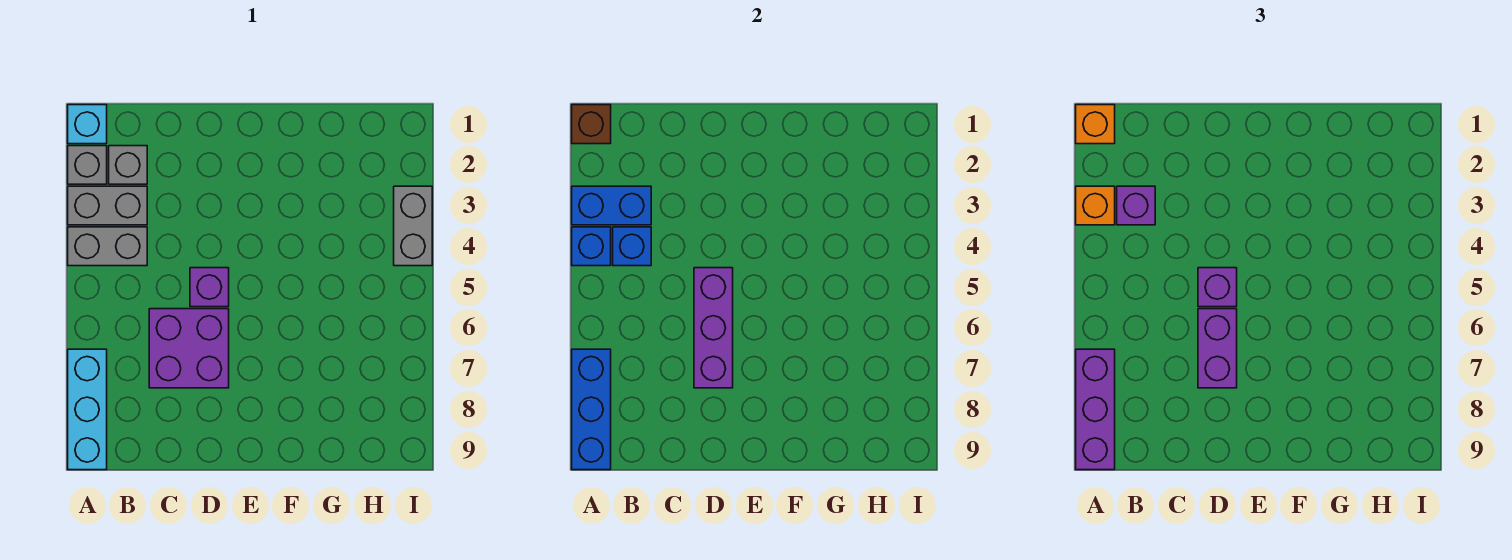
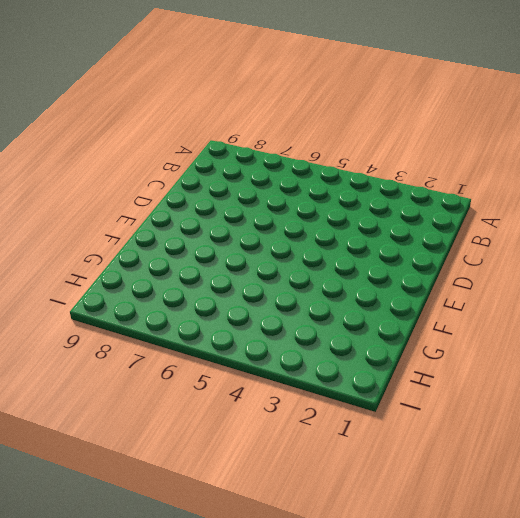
none -> cyan 1x1 brick [68,105,107,144]
none -> grey 1x1 brick [68,146,107,184]
none -> grey 1x2 brick [68,186,147,225]

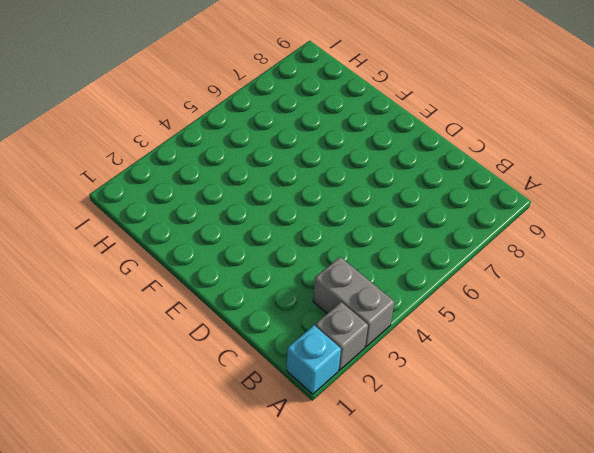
none -> grey 1x2 brick [68,227,147,266]
none -> cyan 1x3 brick [68,349,107,470]
none -> grey 1x1 brick [109,146,147,184]

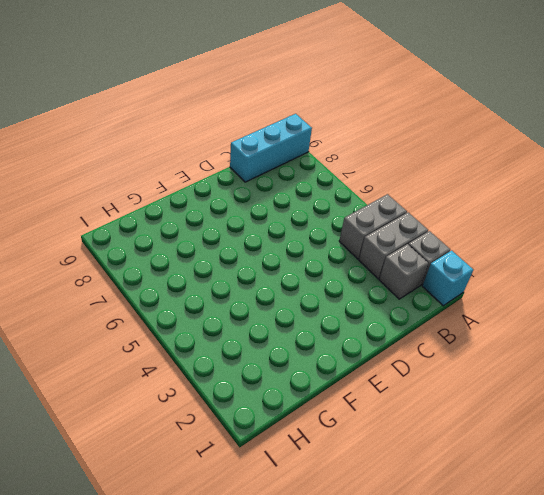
cyan 1x3 brick [230,114,312,182] -> cyan 1x3 brick turned to [68,349,107,470]
none -> purple 2x2 brick [149,309,229,388]
none -> purple 1x1 brick [190,268,229,307]
none -> grey 1x2 brick [394,186,432,266]

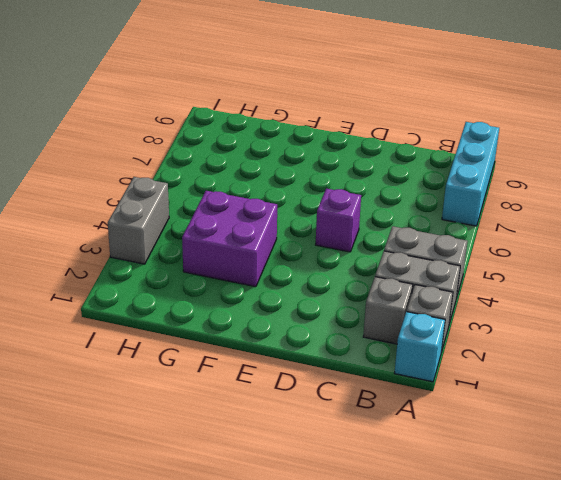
purple 2x2 brick [182,191,277,287] -> purple 2x2 brick moved to [149,309,229,388]
none -> brown 1x1 brick [572,105,611,144]
none -> blue 1x2 brick [572,186,651,225]
none -> blue 1x1 brick [572,227,611,266]

